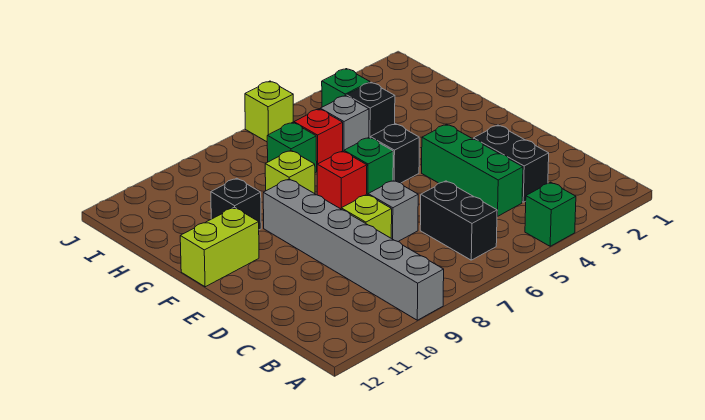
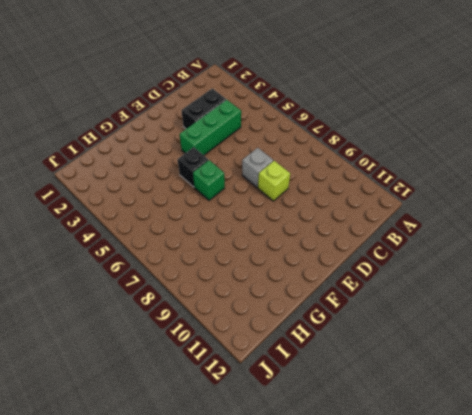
none -> green 1x1 brick [525,182,576,246]
none -> grey 1x6 brick [263,179,444,320]
none -> black 1x2 brick [420,181,497,260]

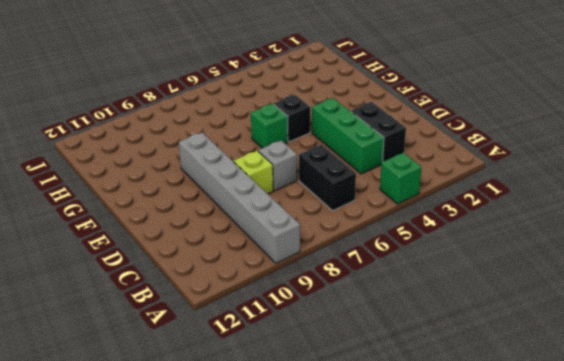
none -> red 1x1 brick [317,151,367,209]
none -> lime 1x2 brick [180,207,259,287]
none -> lime 1x1 brick [265,151,315,194]

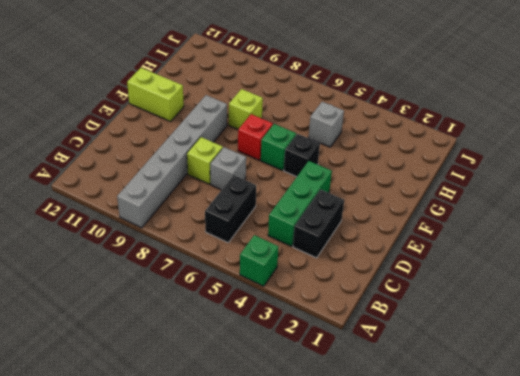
none -> black 1x1 brick [211,178,261,230]
none -> black 1x1 brick [346,82,395,137]
none -> red 1x1 brick [294,109,343,164]

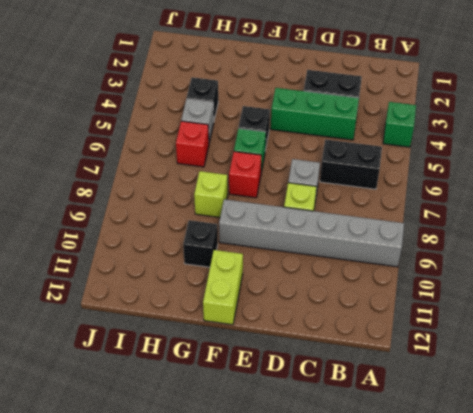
none -> green 1x1 brick [267,122,317,173]
none -> green 1x1 brick [322,69,370,107]
none -> lime 1x1 brick [245,81,293,142]

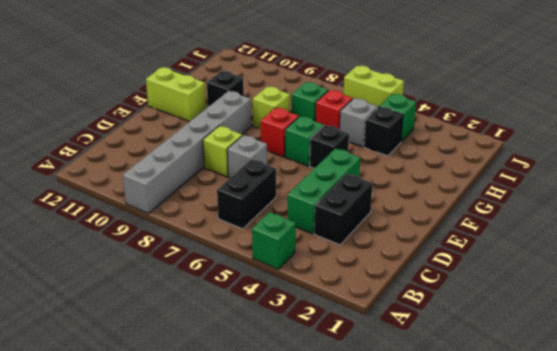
lime 1x2 brick [343,66,404,108] -> lime 1x1 brick [245,81,293,142]

